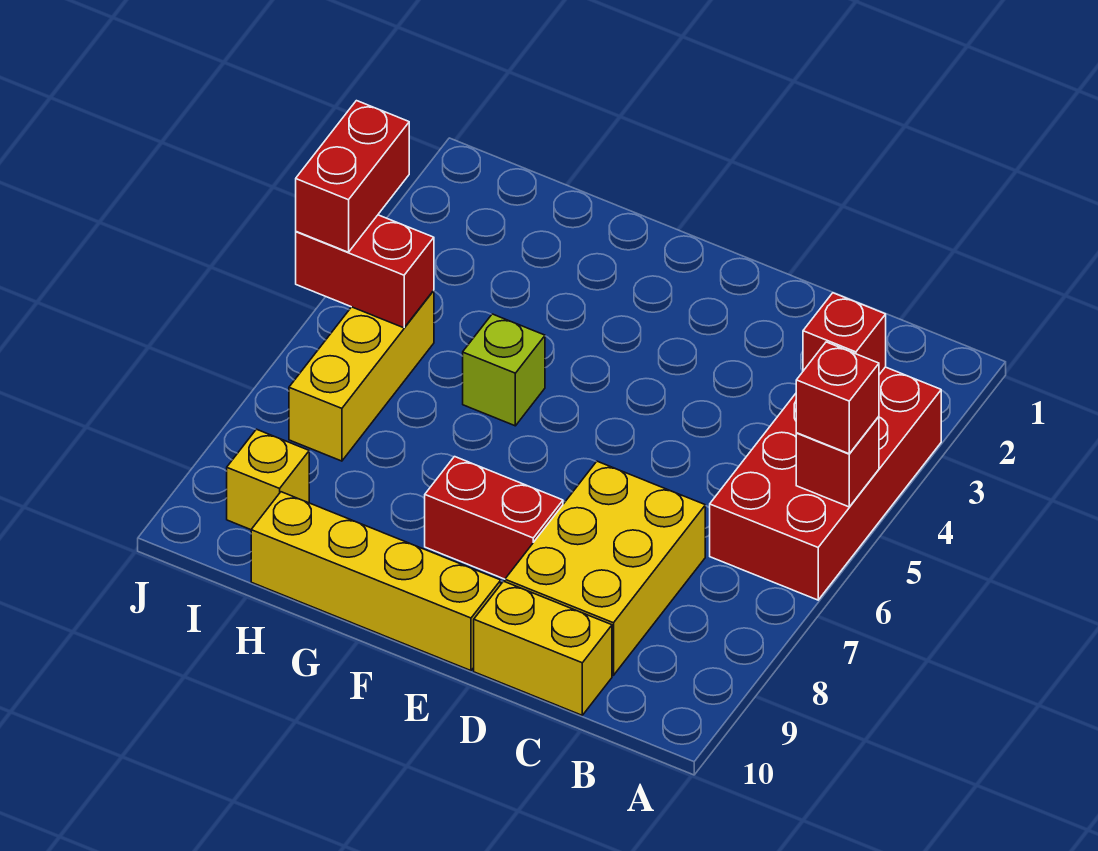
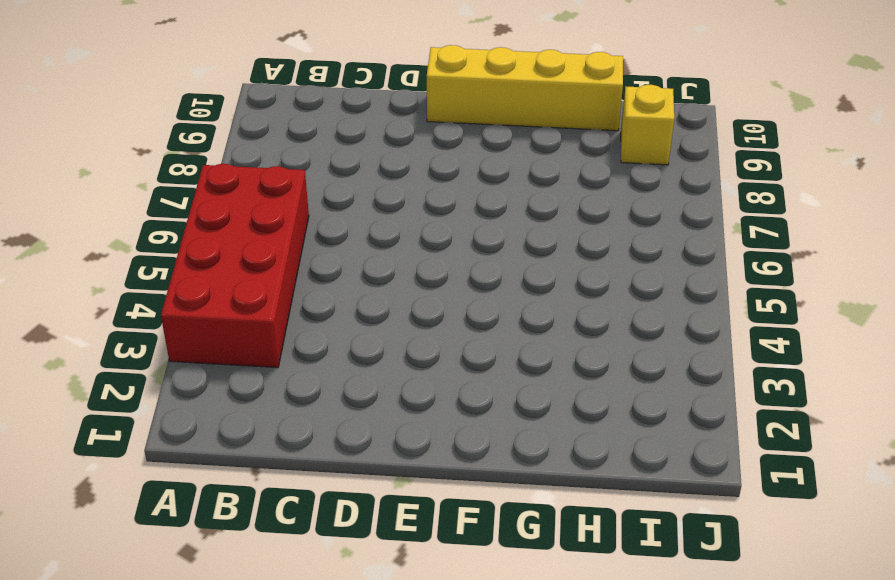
none -> yellow 2x3 brick [505,461,705,675]
none -> yellow 1x2 brick [474,581,612,715]
none -> red 1x2 brick [425,457,563,579]

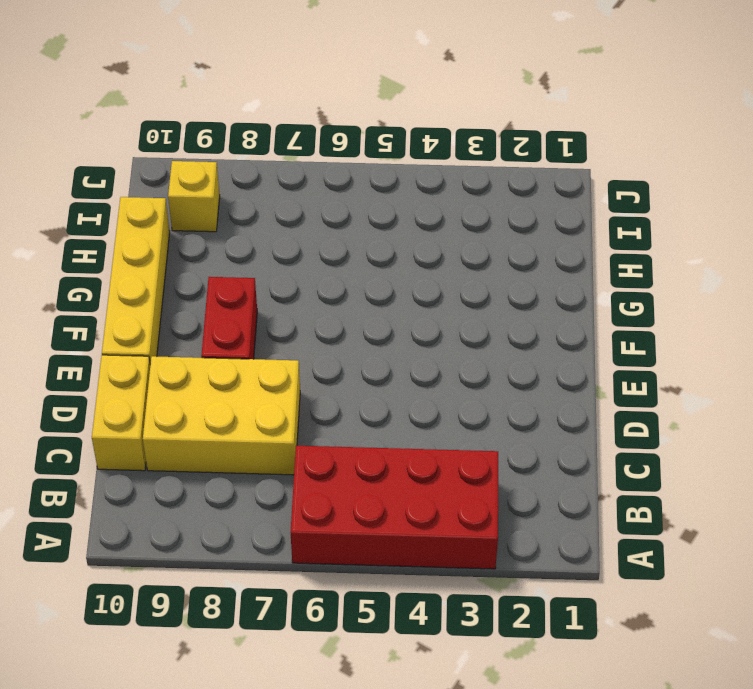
none -> lime 1x1 brick [463,314,545,426]
none -> yellow 1x3 brick [289,290,434,461]
none -> red 1x1 brick [796,417,879,507]

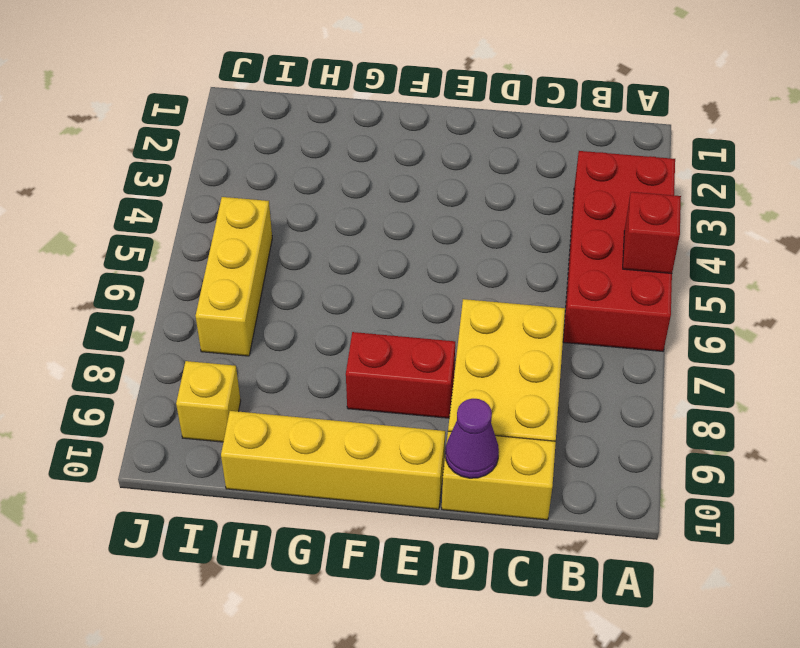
purple 1x1 cone [445,399,499,478] -> none
none -> lime 1x1 brick [463,314,545,426]
none -> red 1x1 brick [803,293,886,375]
none -> red 1x2 brick [296,215,434,328]

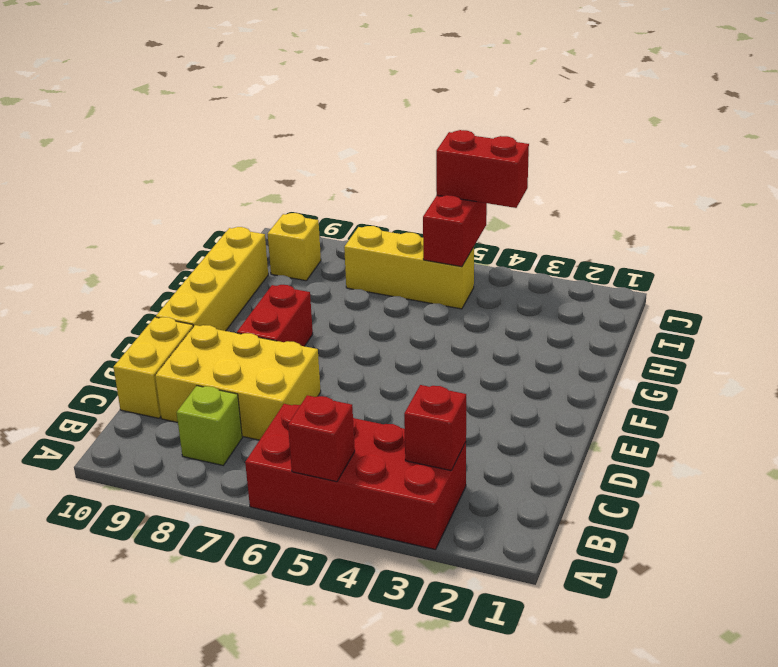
lime 1x1 brick [177,386,242,465] -> lime 1x1 brick moved to [463,314,545,426]
none -> red 1x1 brick [796,342,879,454]

